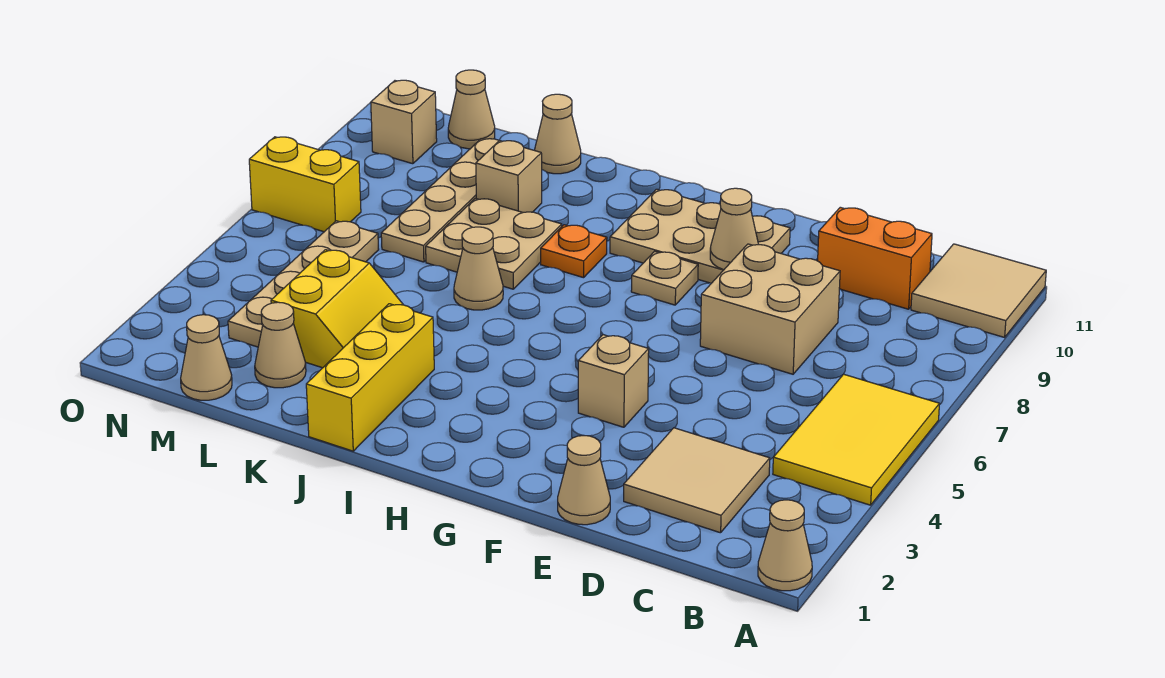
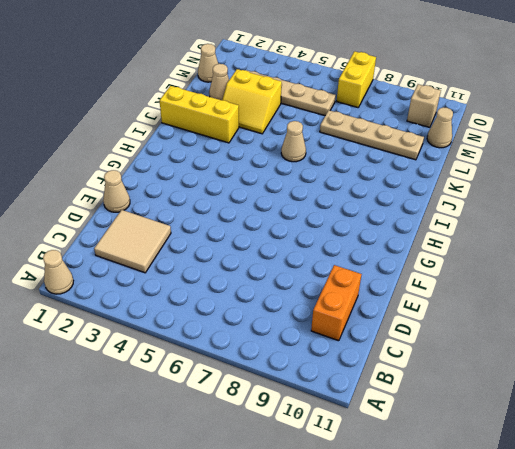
none -> yellow 2x3 tile [773,374,940,505]
none -> tan 2x2 tile [911,244,1046,337]
none -> tan 2x2 brick [700,244,840,374]

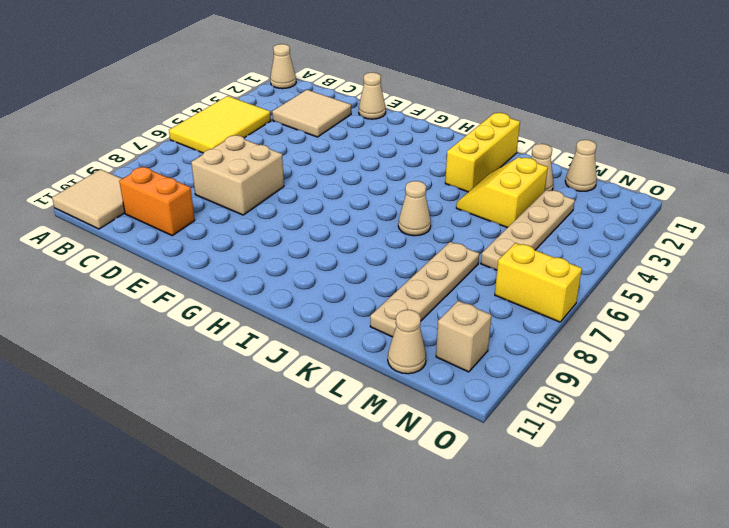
none -> tan 1x1 brick [578,335,649,427]
none -> tan 2x3 plate [610,189,790,283]
none -> tan 1x1 plate [631,251,698,305]

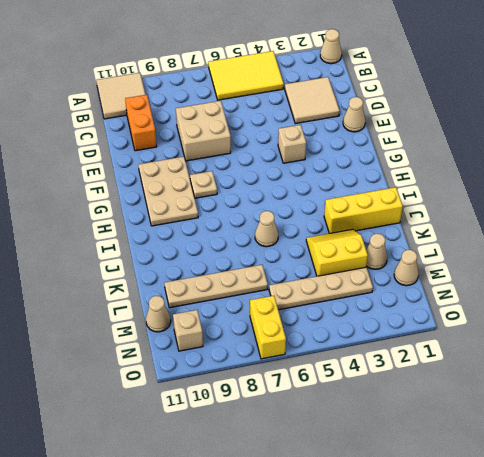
none -> orange 1x1 plate [541,225,607,278]
none -> tan 2x2 plate [426,198,562,289]
none -> tan 1x1 brick [476,140,542,212]

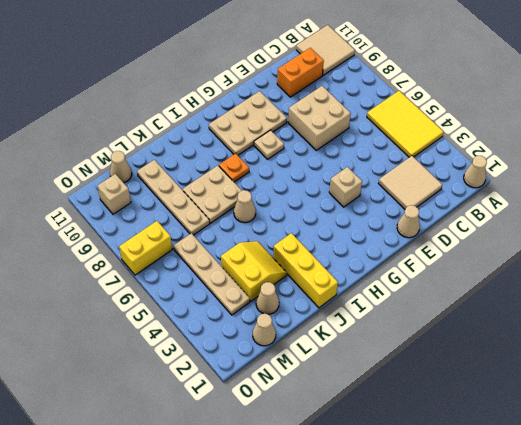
none -> tan 1x1 brick [476,140,542,212]
none -> tan 1x1 cone [534,94,581,174]
none -> tan 1x1 cone [710,188,759,270]

